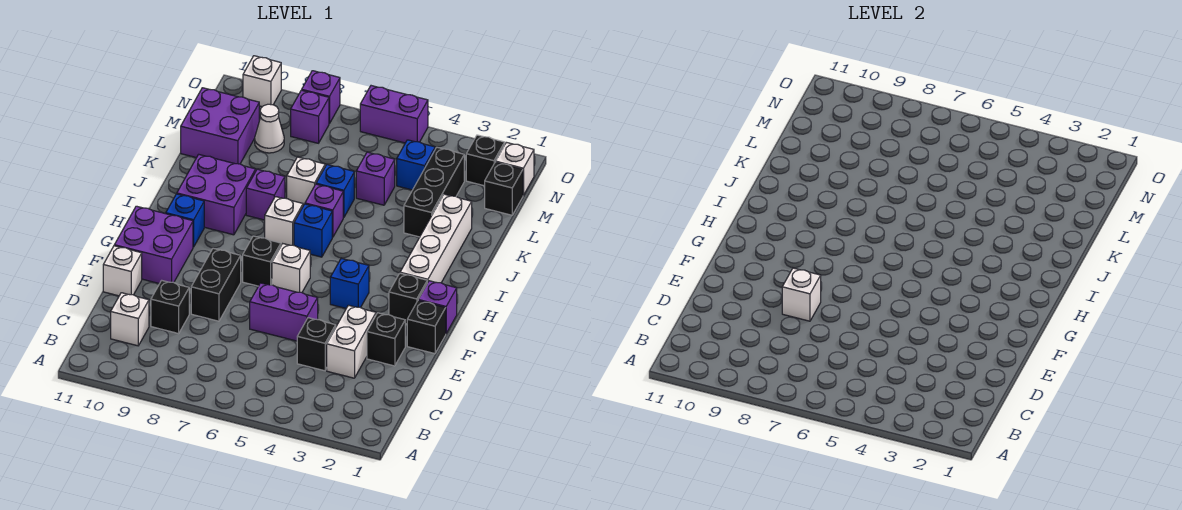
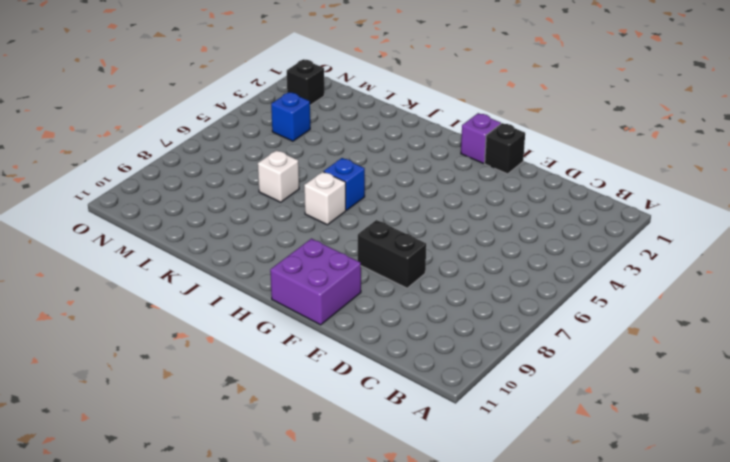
none -> white 1x1 brick [111,293,149,346]
none -> white 1x2 brick [327,305,376,378]
none -> black 1x1 brick [297,318,336,371]
none -> black 1x1 brick [151,280,189,334]

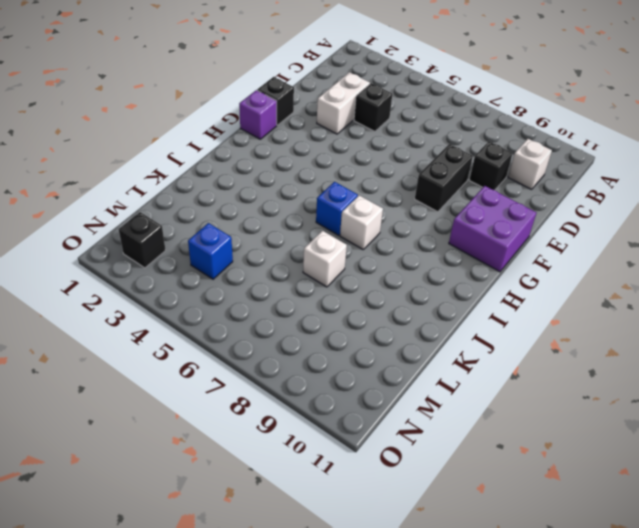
none -> black 1x1 brick [367,313,405,366]
none -> purple 1x2 brick [250,283,318,341]
none -> white 1x1 brick [103,246,142,296]
none -> black 1x1 brick [389,273,427,324]

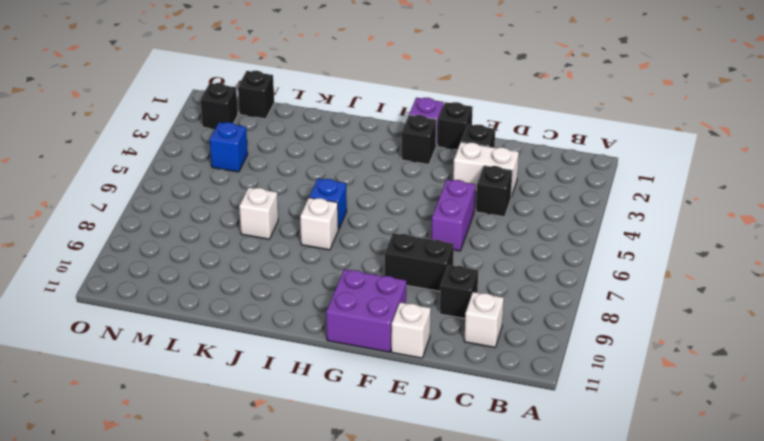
none -> blue 1x1 brick [330,258,369,308]
none -> white 1x1 brick [272,244,310,292]
none -> black 1x1 brick [243,236,281,286]
none -> white 1x4 brick [400,194,472,283]

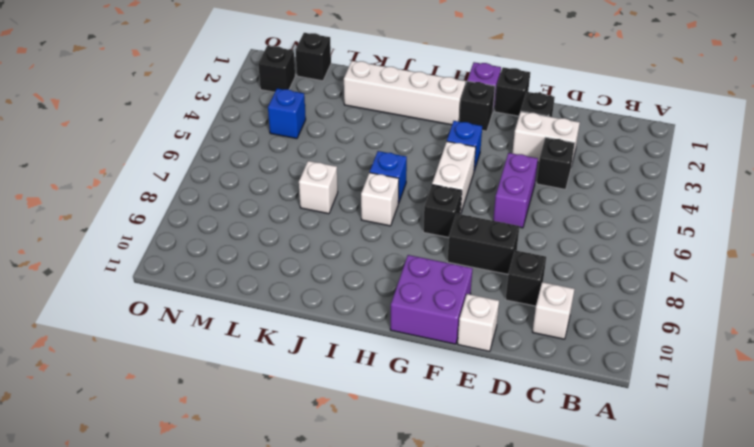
white 1x2 brick [432,141,476,214] -> white 1x1 brick [272,244,310,292]
none -> blue 1x1 brick [166,194,204,247]
none -> purple 2x2 brick [177,154,256,235]
none -> purple 1x1 brick [305,184,343,237]
none -> purple 1x1 brick [246,169,285,220]

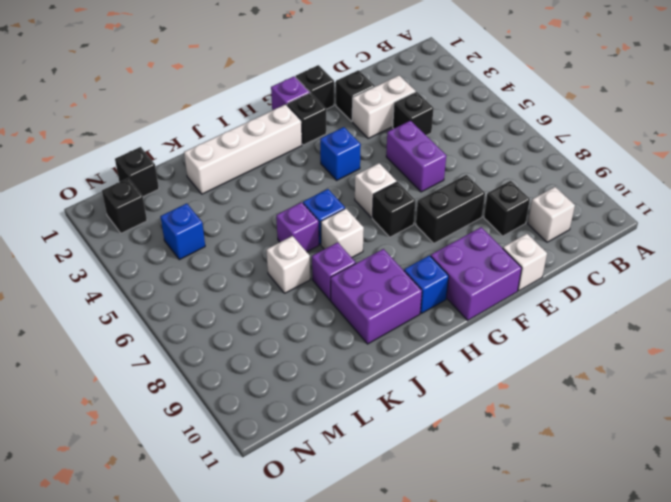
none -> black 1x3 brick [404,147,464,237]
none -> blue 1x1 brick [316,165,354,218]
none -> purple 1x1 brick [356,152,395,205]
none -> purple 2x2 brick [181,88,259,164]

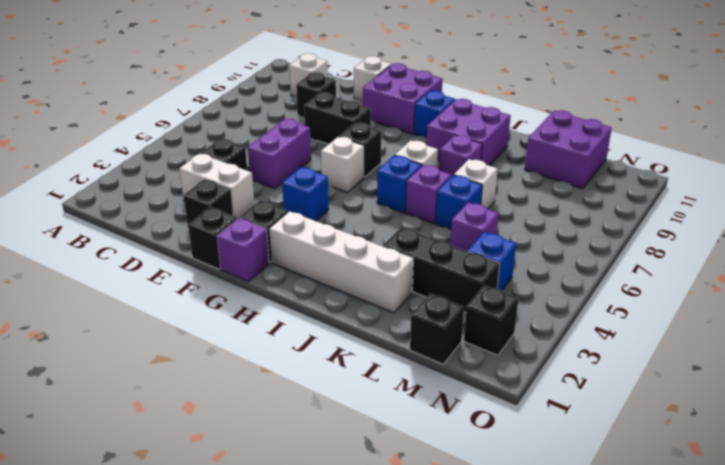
none -> white 1x1 cone [255,104,284,153]
none -> white 1x1 brick [496,142,534,195]
none -> purple 1x1 brick [291,90,329,143]
none -> purple 1x2 brick [360,86,428,143]

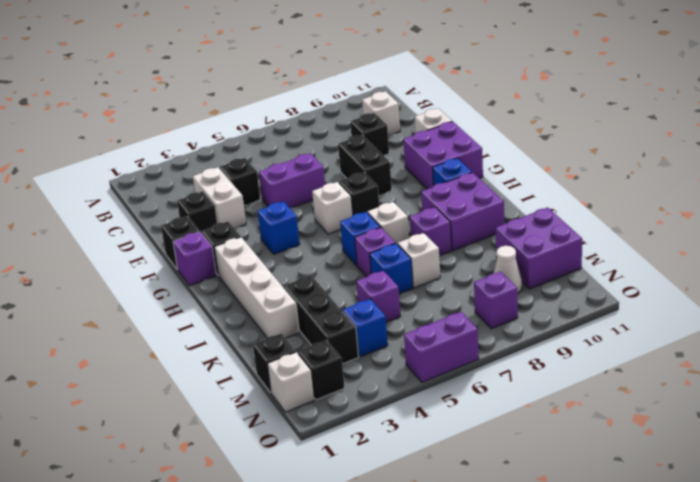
none -> purple 1x1 brick [302,71,340,124]
none -> white 1x1 brick [243,56,281,107]
none -> white 1x1 brick [782,268,821,321]

